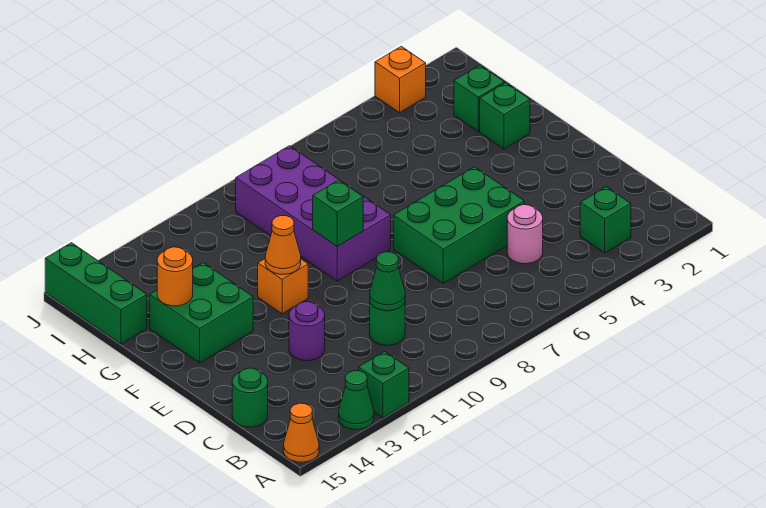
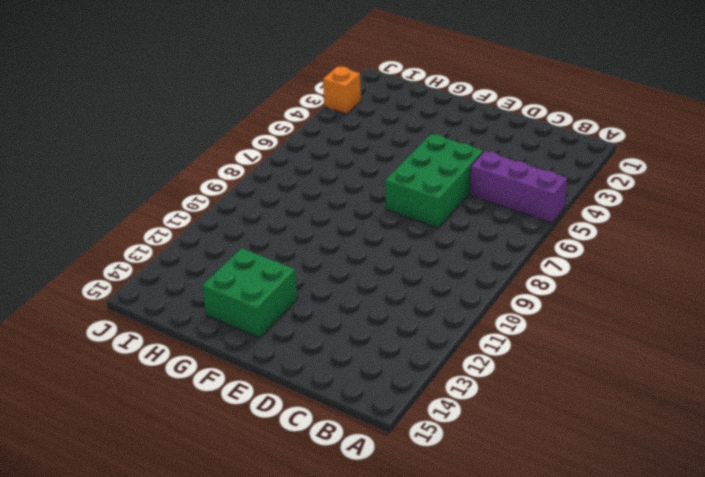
purple 1x3 brick [470,151,567,223] -> pink 1x1 round brick [507,205,543,264]
none -> green 1x1 brick [359,351,409,418]
none -> green 1x1 cone [339,371,374,430]
none -> orange 1x1 cone [284,403,319,462]

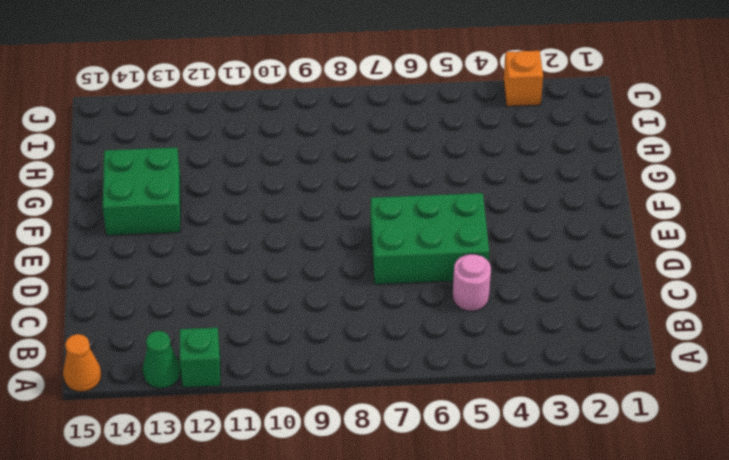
none -> green 1x1 brick [580,187,631,253]
none -> green 1x1 round brick [370,303,405,345]
none -> green 1x1 round brick [232,368,268,427]

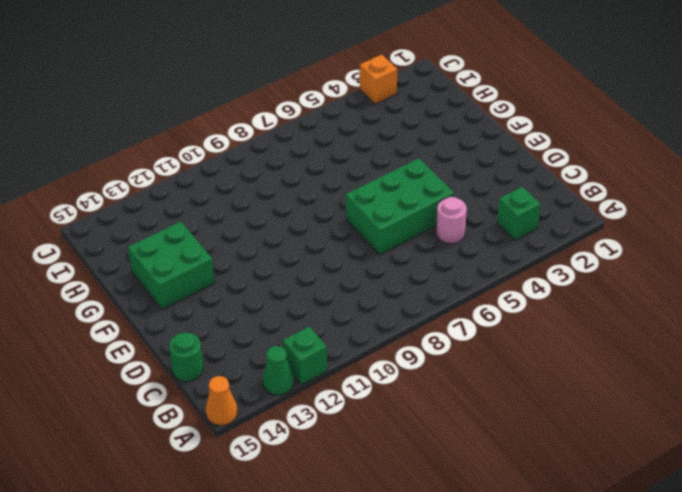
none -> green 1x1 round brick [370,303,405,345]
none -> purple 1x1 round brick [289,302,325,361]
none -> purple 2x4 brick [236,146,391,281]

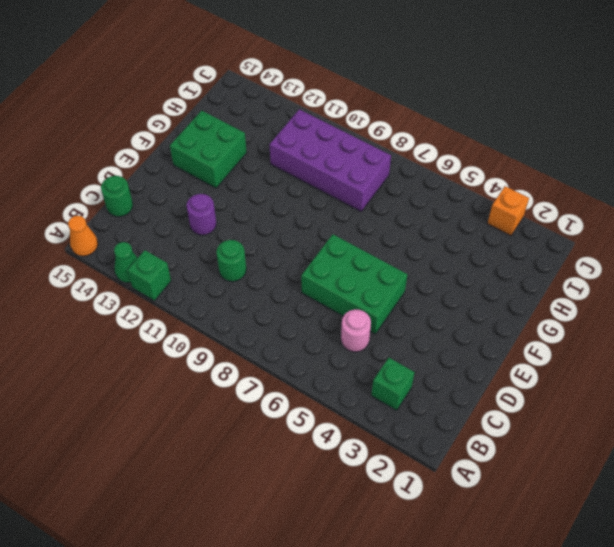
purple 2x4 brick [269,109,391,211] -> purple 2x4 brick turned to [236,146,391,281]
none -> orange 1x1 brick [258,259,308,314]
none -> green 1x1 brick [480,83,530,149]
none -> green 1x1 brick [454,65,504,131]

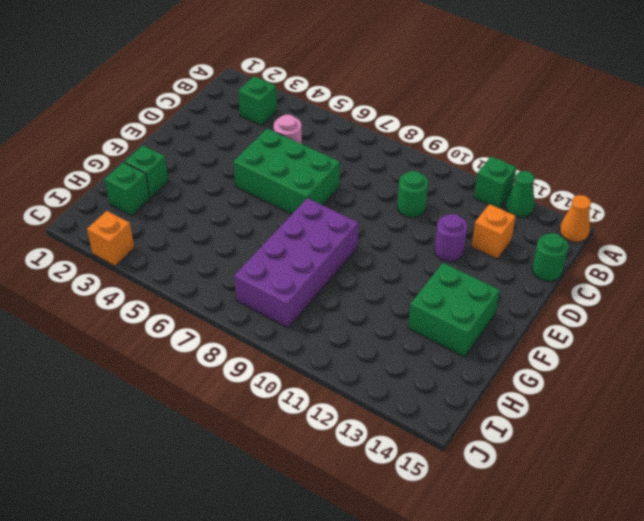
orange 1x1 brick [471,204,516,259] -> orange 1x1 brick moved to [258,259,308,314]
none -> green 1x3 brick [45,243,147,344]
none -> green 1x1 cone [370,252,405,311]
none -> green 1x1 brick [313,180,363,246]

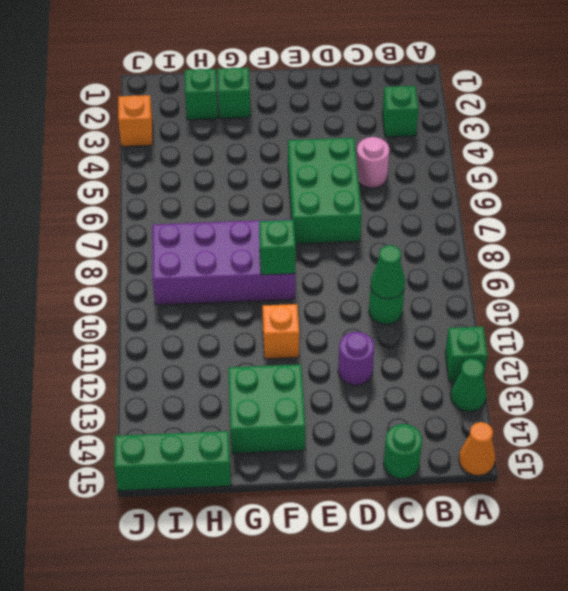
none -> orange 1x1 cone [265,216,301,274]
none -> orange 1x1 round brick [157,247,193,306]

